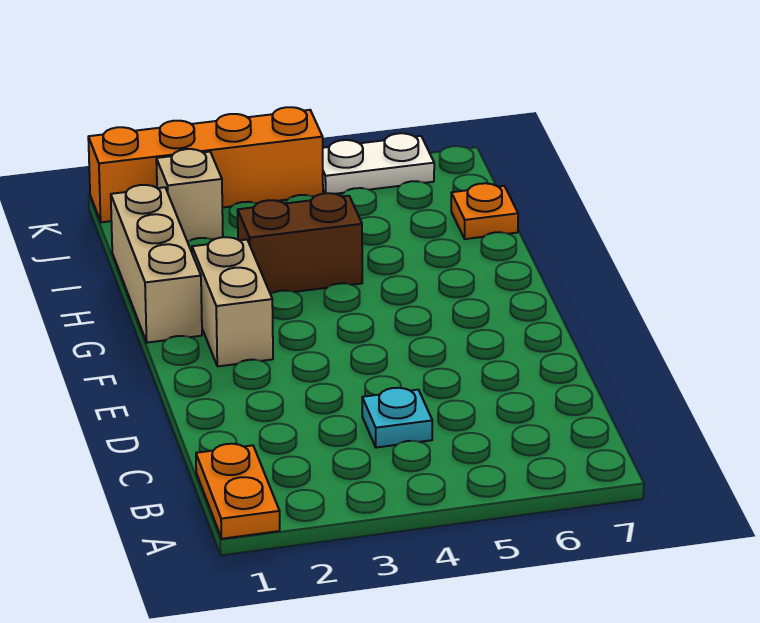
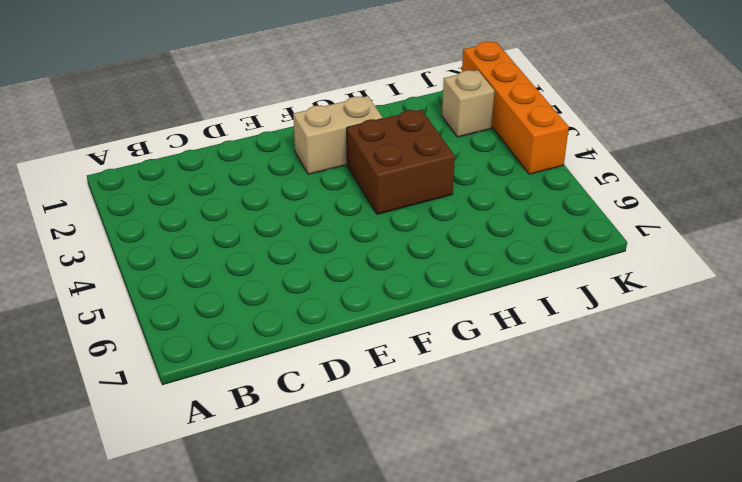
brown 2x2 brick [347,109,455,214] -> brown 1x2 brick [238,193,362,294]
none -> orange 1x2 plate [196,444,280,539]
none -> cyan 1x1 plate [362,388,432,448]

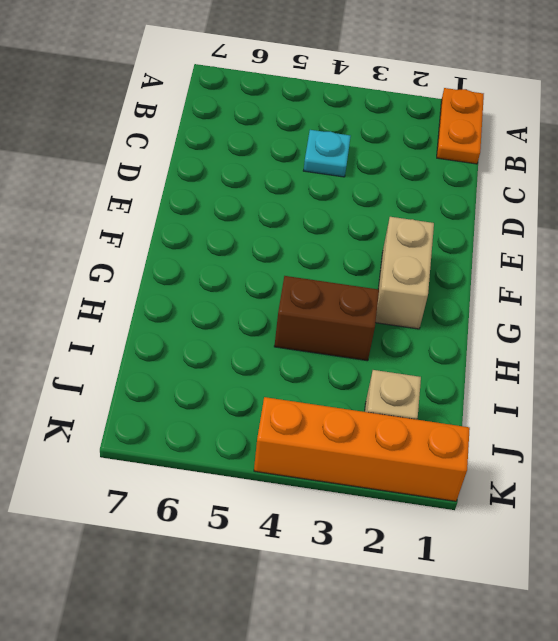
none -> tan 1x3 brick [111,185,202,343]
none -> orange 1x1 plate [451,183,518,239]

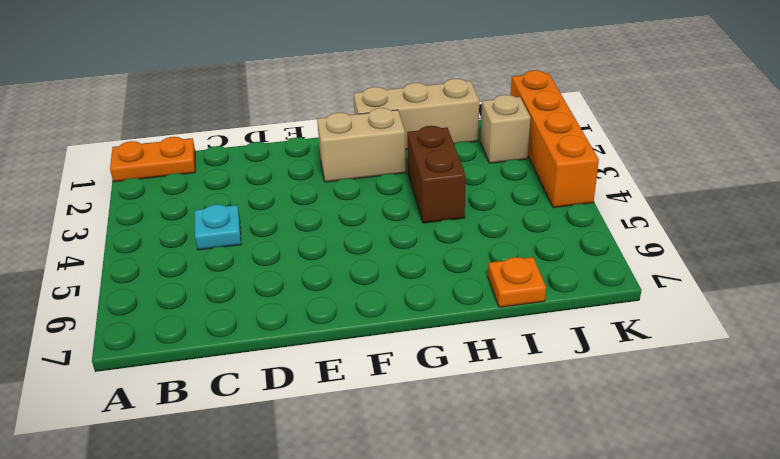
none -> white 1x2 plate [323,133,434,194]

